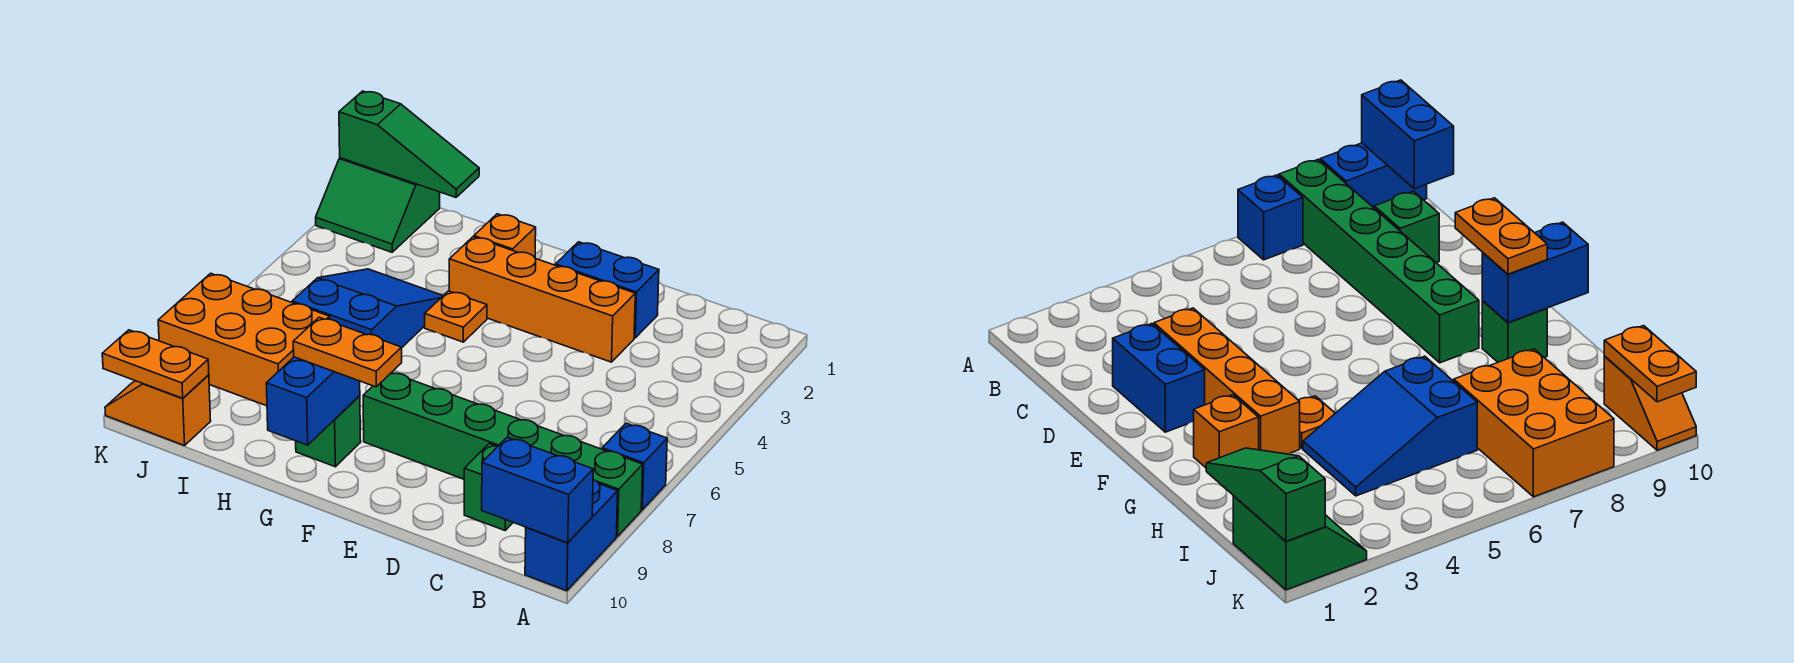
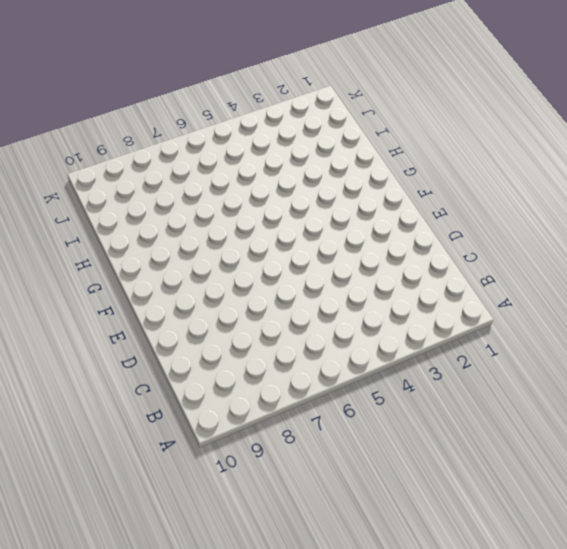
none -> blue 1x1 brick [602,423,667,510]
none -> green 1x6 brick [363,373,643,536]
none -> blue 1x2 brick [525,480,618,591]

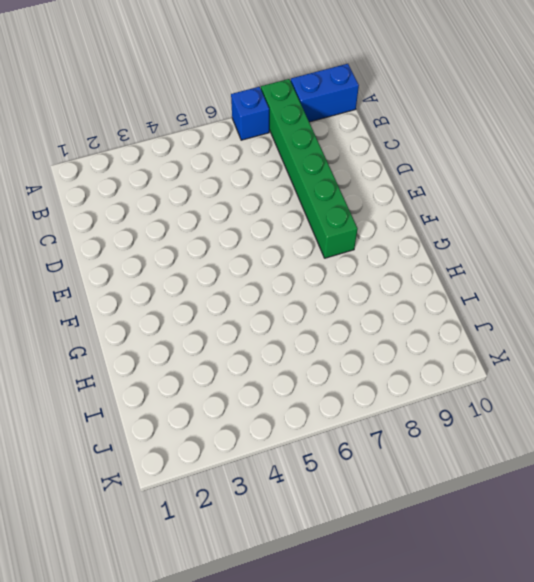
none -> green 1x1 brick [464,443,513,530]
none -> blue 1x2 brick [556,242,659,338]
none -> orange 1x4 brick [449,237,635,362]

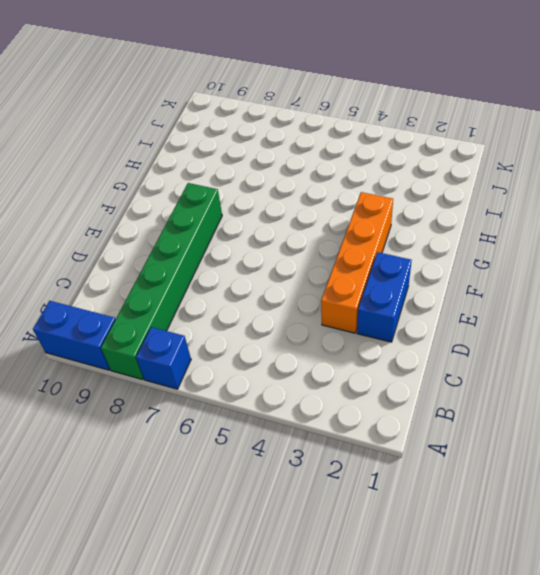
none -> green 1x1 brick [464,443,513,530]
none -> orange 1x1 brick [474,214,536,257]
none -> orange 1x1 plate [425,291,487,342]

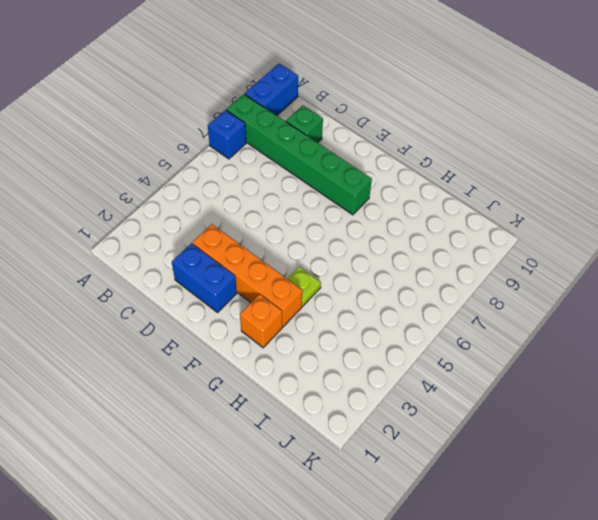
lime 1x1 plate [287,267,321,306] -> orange 1x1 plate [425,291,487,342]
none -> green 1x1 brick [296,396,361,467]
none -> blue 2x3 slope [292,269,443,348]
none -> orange 2x3 brick [158,273,330,406]

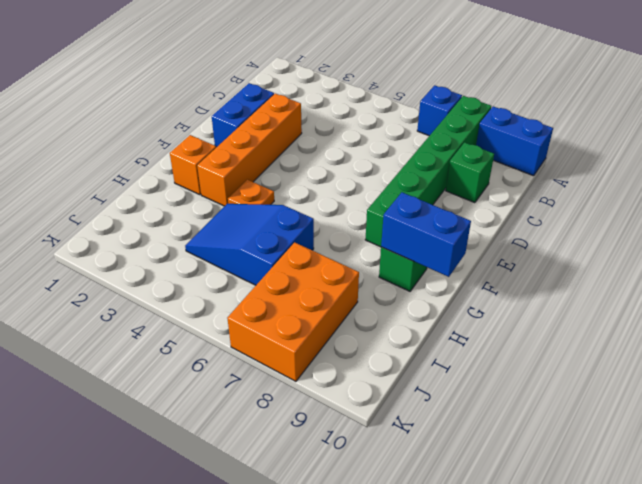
none -> green 2x2 slope [316,158,440,252]
none -> orange 1x2 slope [105,375,211,446]
none -> blue 1x2 brick [482,437,593,543]

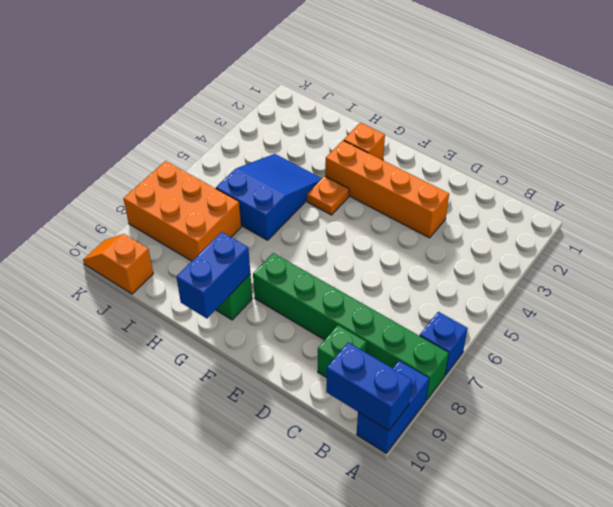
none -> blue 1x2 brick [556,242,659,338]
none -> green 2x2 slope [316,158,440,252]
none -> green 1x3 slope [339,91,479,197]

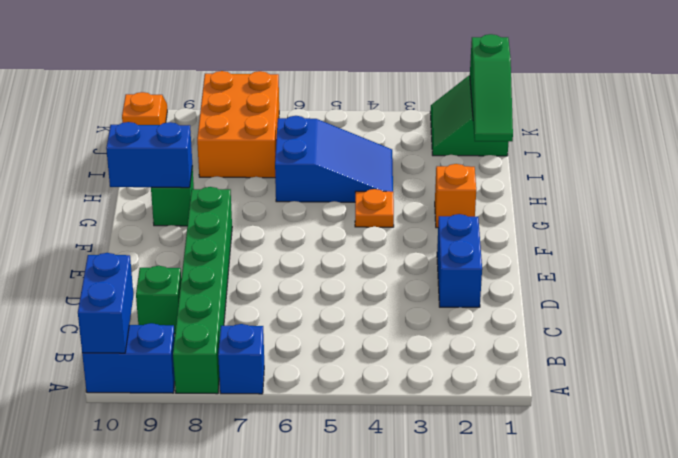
none -> orange 1x4 brick [449,237,635,362]
none -> orange 1x2 plate [102,330,209,398]
none -> orange 1x2 plate [293,318,402,387]

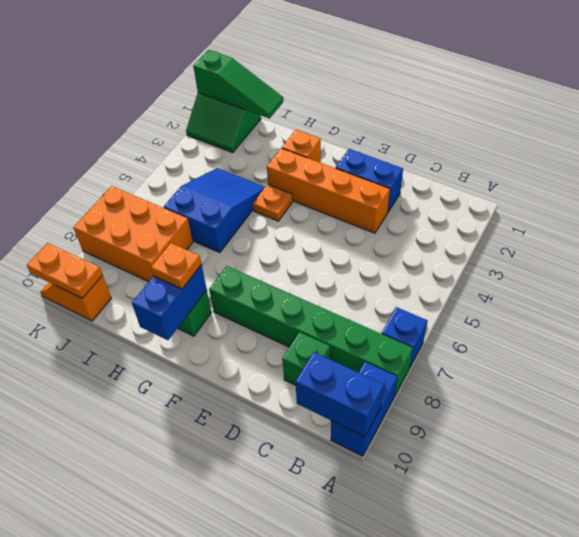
orange 1x1 plate [151,243,201,289] -> orange 1x2 plate [293,318,402,387]

